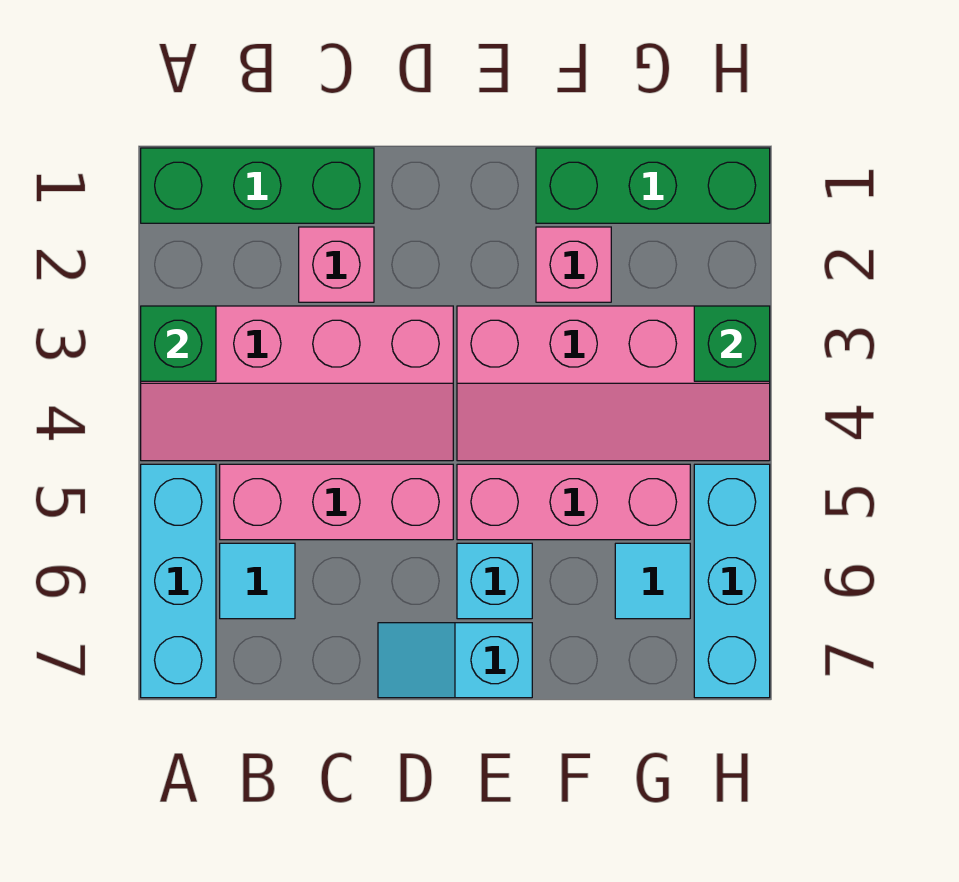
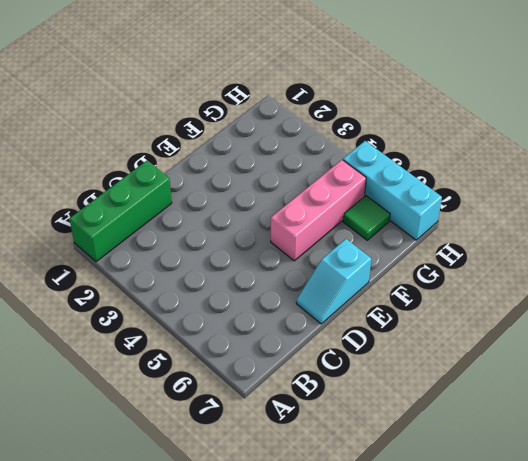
green 1x1 tile [343,196,390,240] -> cyan 1x1 tile [615,543,690,619]
none -> pink 2x4 slope [141,306,453,461]
none -> cyan 1x3 brick [141,464,216,698]
none -> pink 1x3 brick [220,464,453,540]

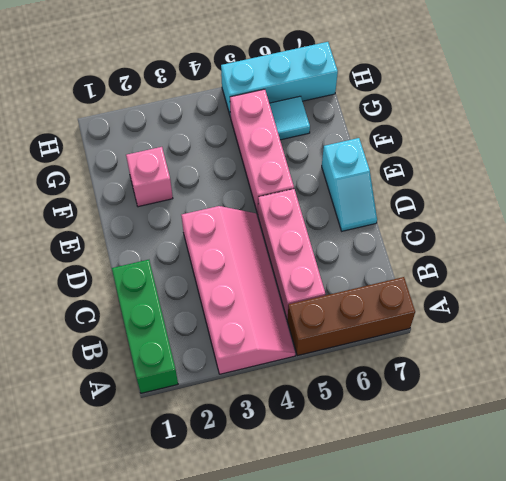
brown 1x3 brick [287,277,415,356] -> cyan 1x3 brick [141,464,216,698]
none -> cyan 1x1 tile [220,543,295,619]
none -> pink 1x1 brick [299,227,374,302]
none -> pink 2x4 slope [457,306,770,461]

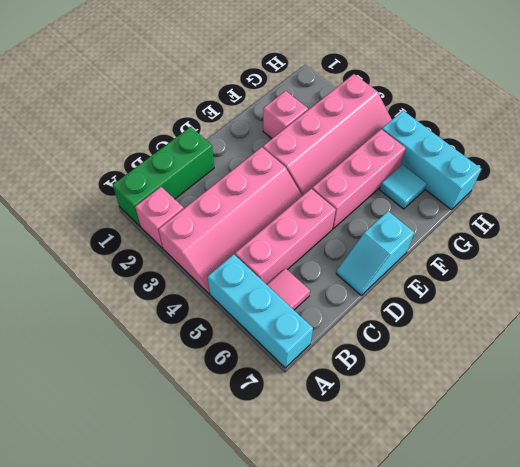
pink 1x1 brick [135,187,184,248] -> pink 1x1 brick moved to [299,227,374,302]
pink 1x1 tile [267,268,310,310] -> cyan 1x1 tile [220,543,295,619]
none -> cyan 1x1 brick [457,543,532,619]
none -> green 1x3 brick [536,148,770,223]
none -> green 1x1 brick [141,306,216,381]

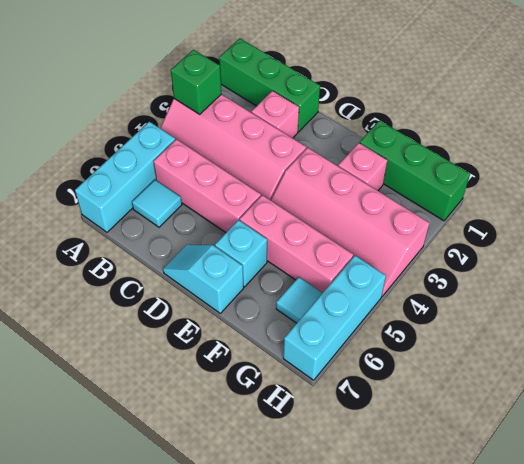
none -> green 1x1 brick [694,306,770,381]

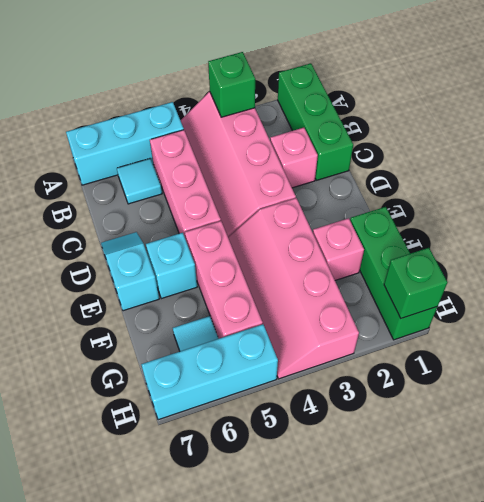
green 1x1 brick [384,248,447,318] -> green 1x1 brick moved to [694,306,770,381]

